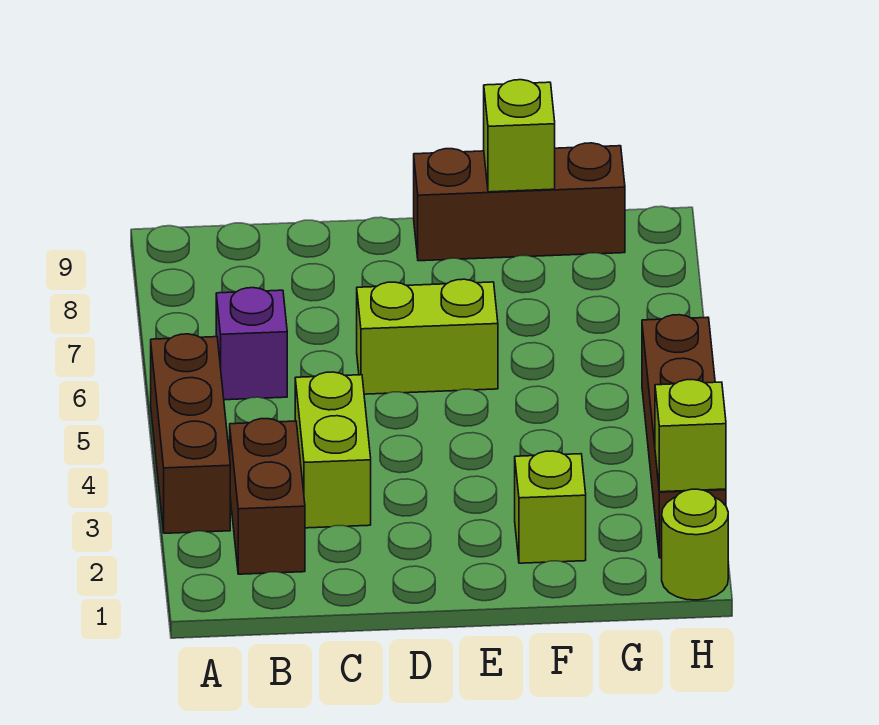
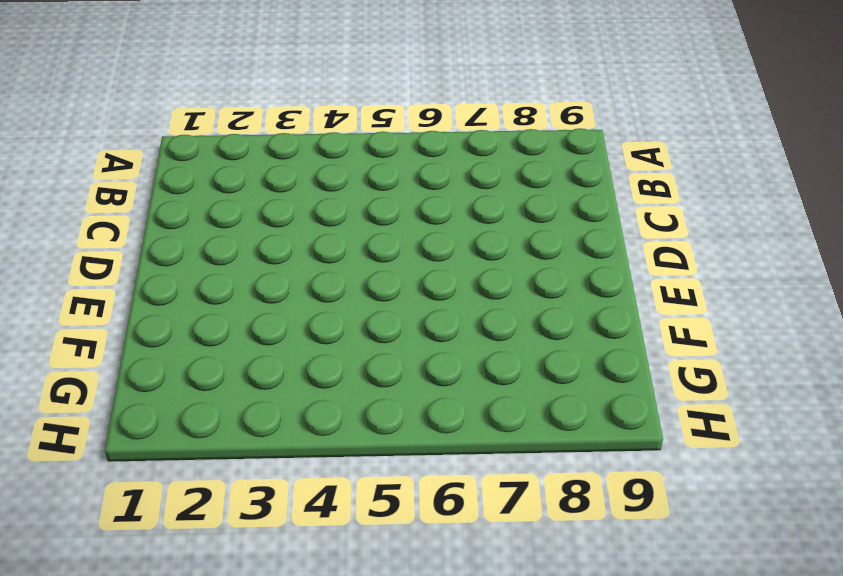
none -> brown 1x3 brick [151,334,230,533]
none -> brown 1x2 brick [230,419,305,574]

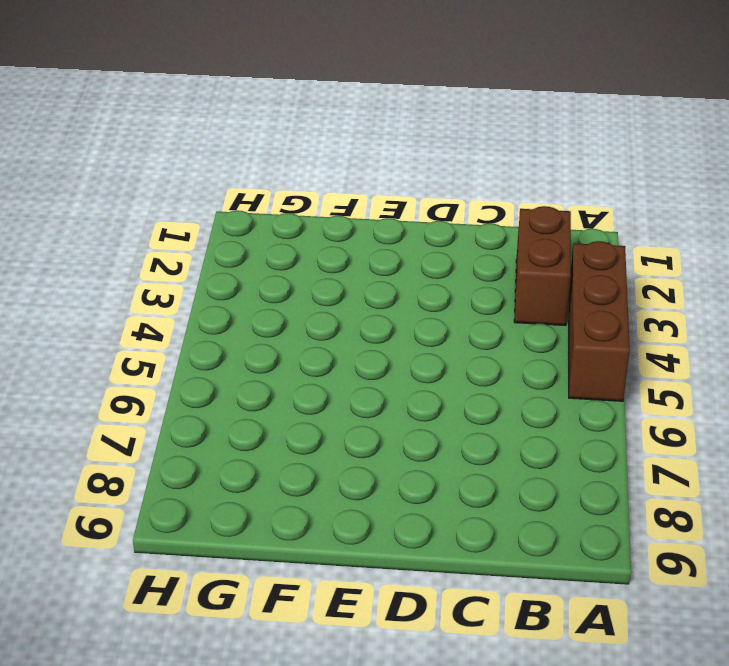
none -> purple 1x1 brick [216,288,287,400]
none -> lime 1x2 brick [295,372,371,528]

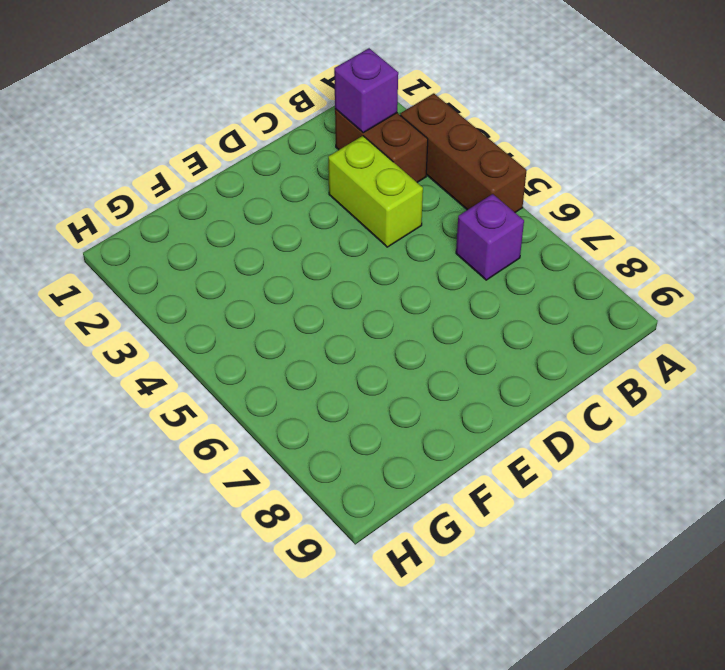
purple 1x1 brick [334,48,398,133] -> none
none -> lime 1x2 brick [357,279,498,394]
none -> brown 1x3 brick [414,143,625,261]

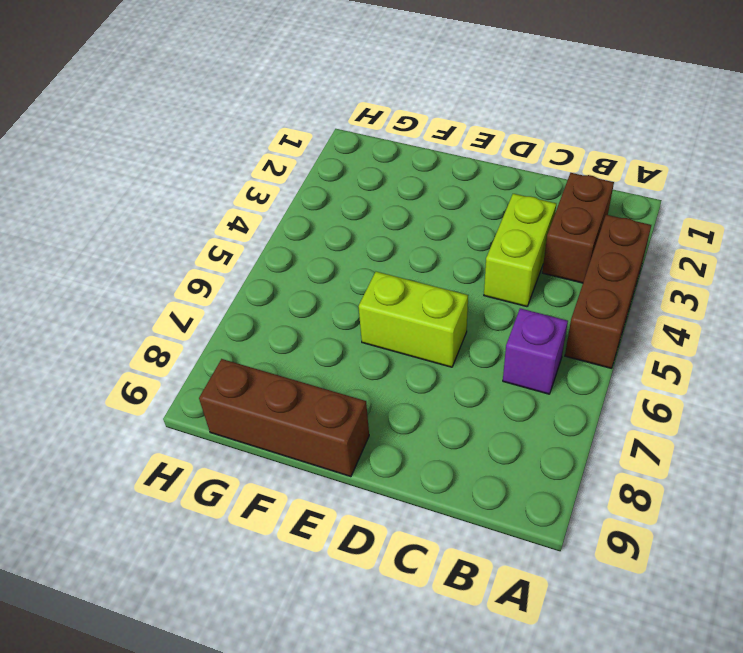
none -> lime 1x1 brick [515,451,586,563]
none -> lime 1x1 round brick [662,489,728,600]

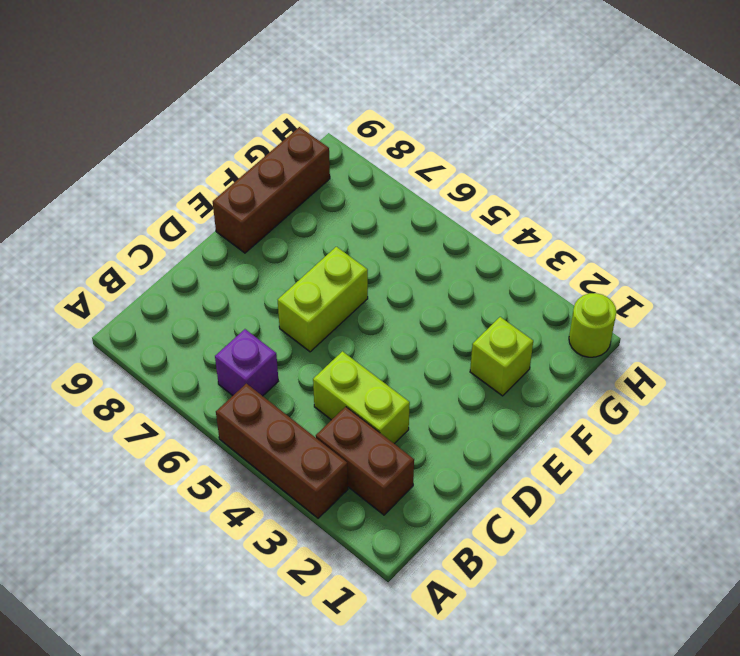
none -> brown 1x4 brick [642,315,726,558]
none -> lime 1x1 brick [484,80,555,192]

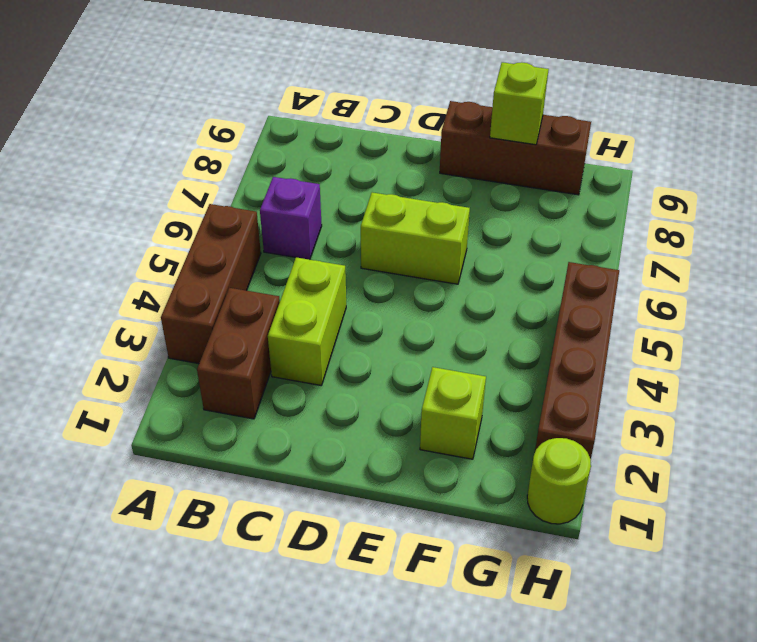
none -> lime 1x1 brick [655,380,726,492]

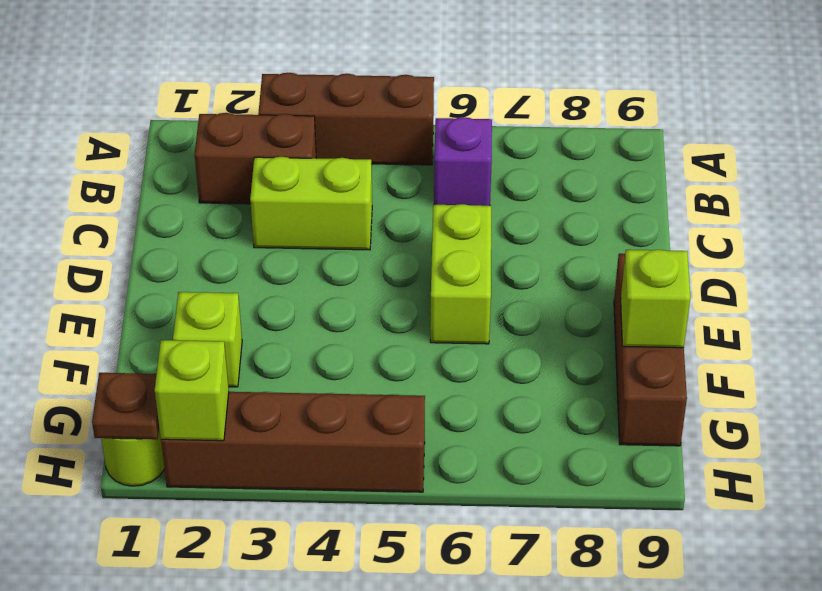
brown 1x1 plate [92,373,159,439] -> none

